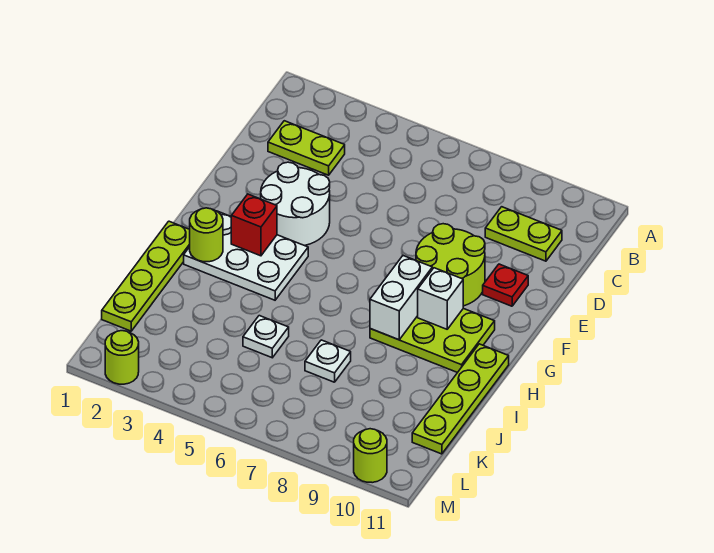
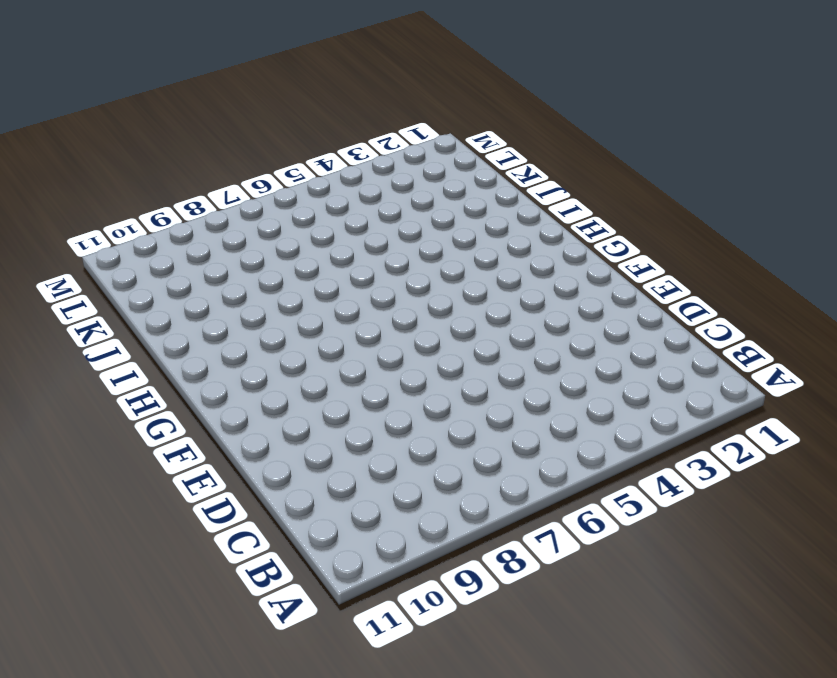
none -> lime 1x2 plate [268,121,345,175]
none -> lime 1x2 plate [485,207,562,261]
none -> white 2x2 round brick [261,162,330,246]

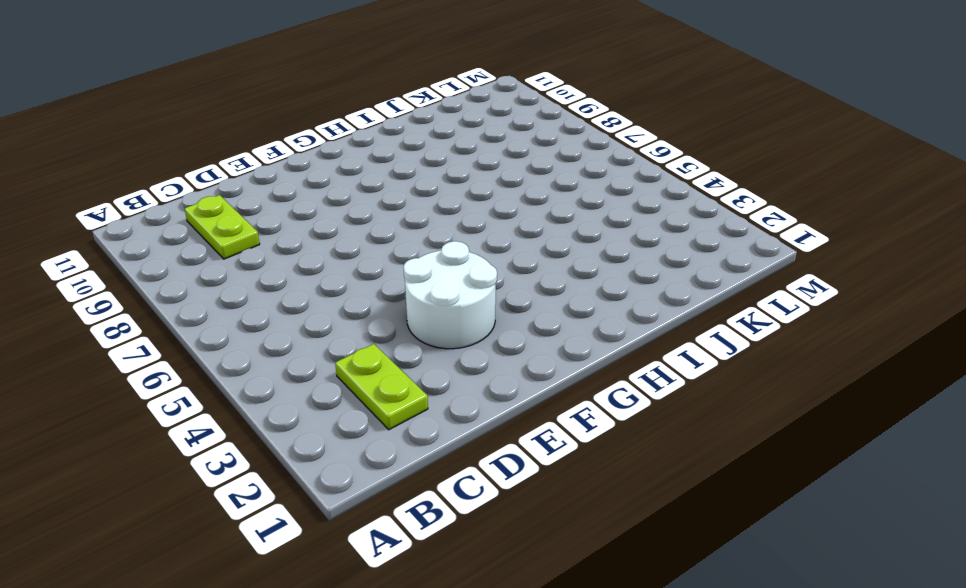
none -> lime 2x2 round brick [416,224,485,306]
none -> red 1x1 plate [483,264,528,306]
none -> white 2x3 plate [184,211,308,300]

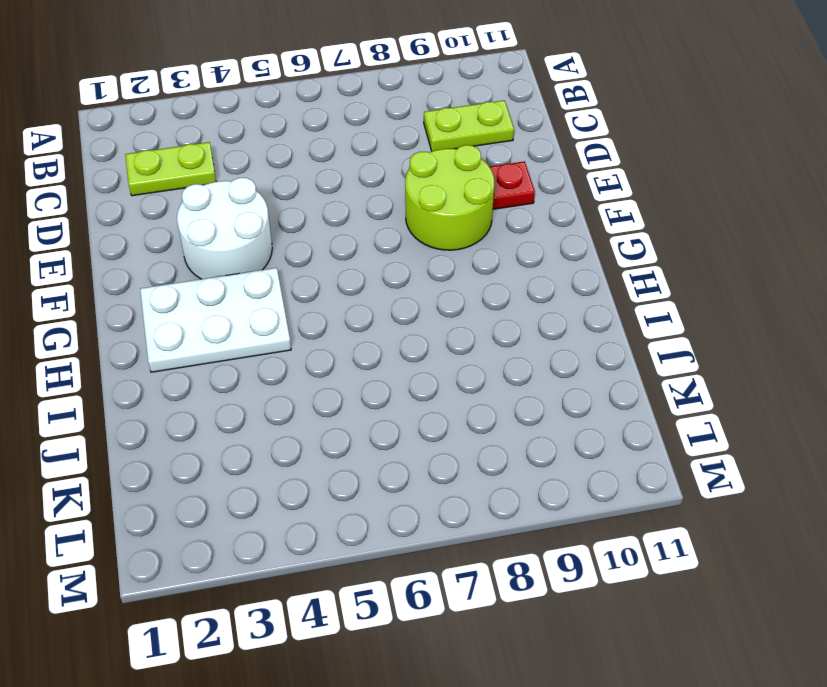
none -> lime 2x3 plate [370,308,495,373]
none -> lime 1x4 plate [102,221,190,331]
none -> lime 1x4 plate [412,344,509,454]

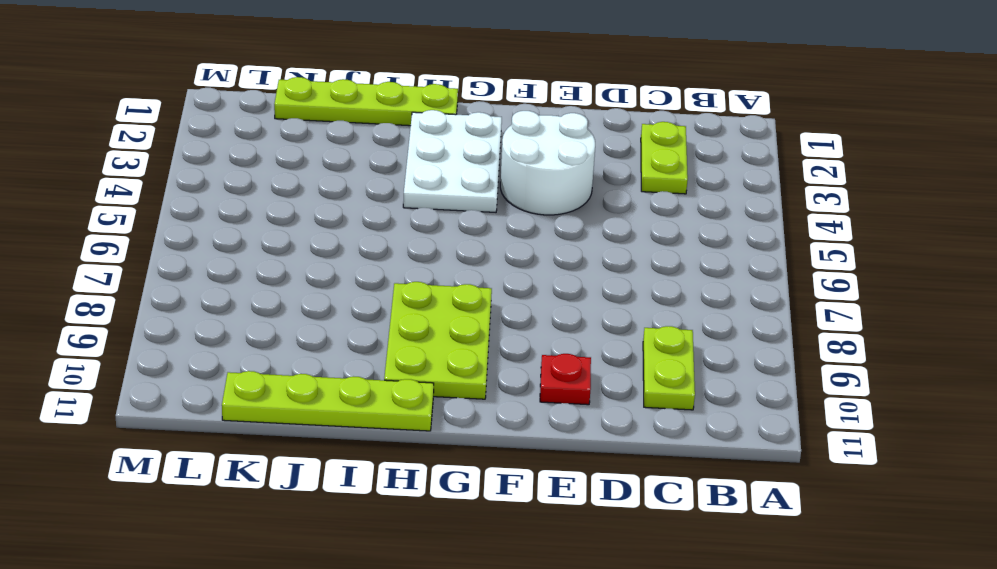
none -> lime 2x2 round brick [416,224,485,306]
none -> white 1x1 plate [243,316,289,358]
none -> white 1x1 plate [305,340,351,382]

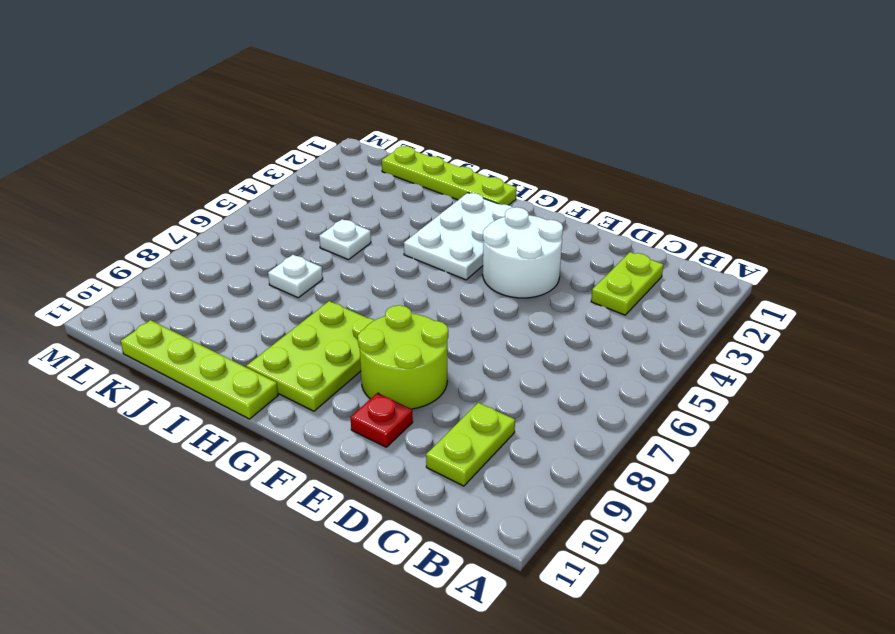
none -> lime 1x1 round brick [105,331,139,384]
none -> lime 1x1 round brick [354,429,387,483]
none -> red 1x1 brick [231,194,277,256]

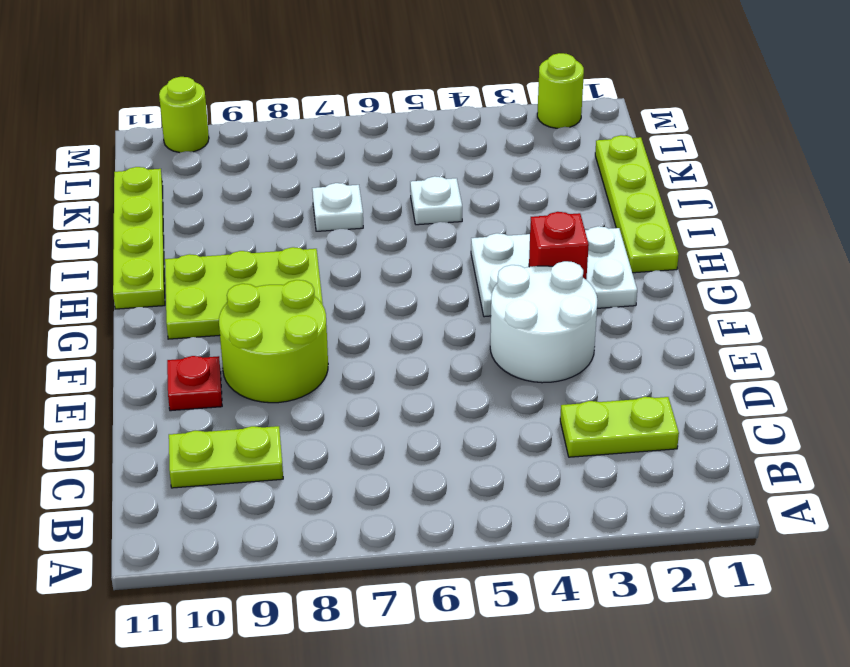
none -> white 1x2 brick [370,256,432,340]
none -> white 1x1 brick [418,268,463,329]
none -> lime 1x1 round brick [190,208,223,262]

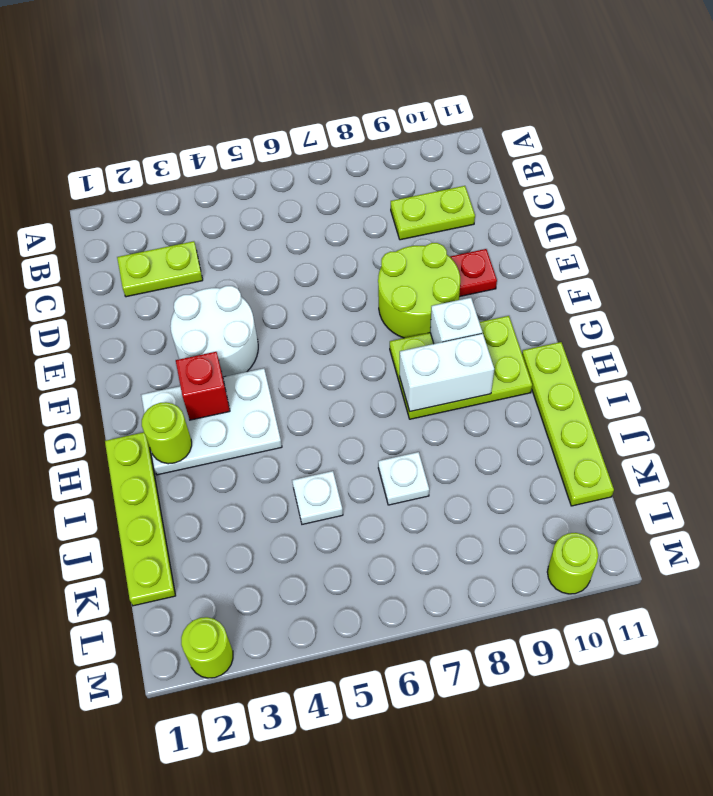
white 1x2 brick [400,333,494,411] -> white 1x2 brick turned to [370,256,432,340]

